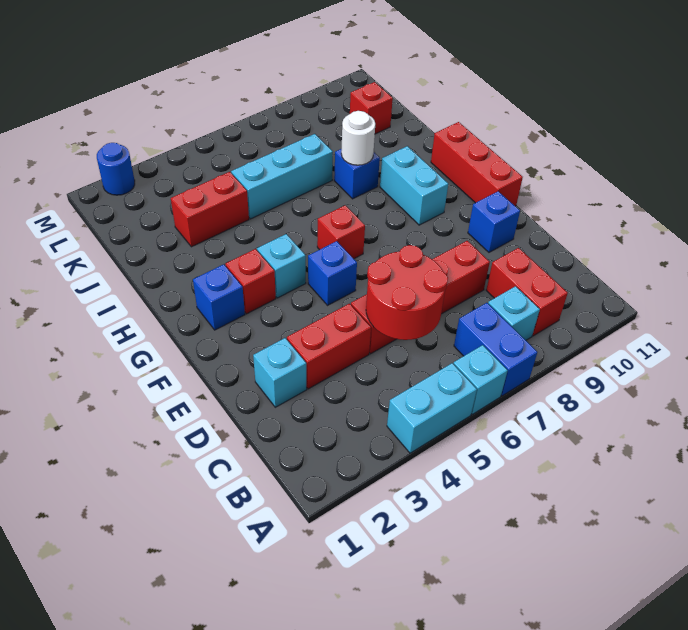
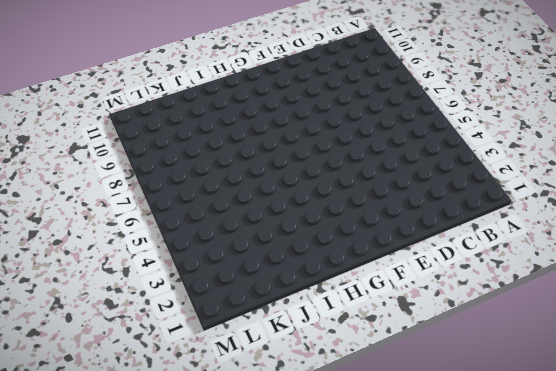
none -> cyan 1x2 brick [387,363,477,453]
none -> cyan 1x1 brick [453,345,508,414]
none -> blue 1x2 brick [454,303,537,396]

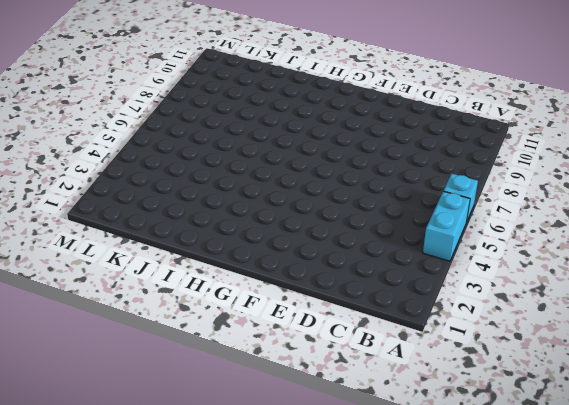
none -> blue 1x2 brick [454,303,537,396]
none -> cyan 1x1 brick [488,286,540,340]
none -> red 1x2 brick [486,248,568,336]

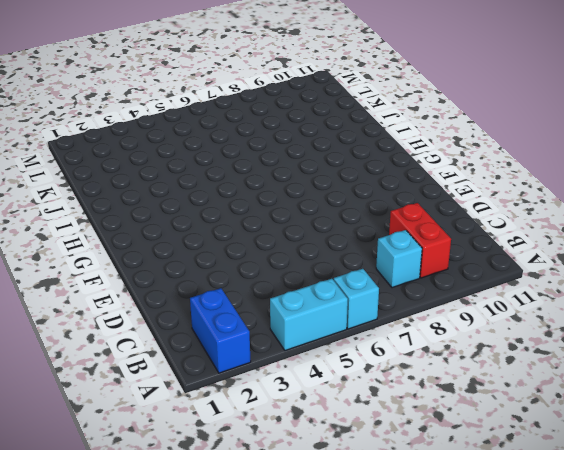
blue 1x2 brick [190,288,251,373] -> blue 1x2 brick moved to [454,303,537,396]
none -> cyan 1x1 brick [253,338,307,407]
none -> red 1x2 brick [287,304,371,389]
none -> red 1x4 brick [351,241,490,354]

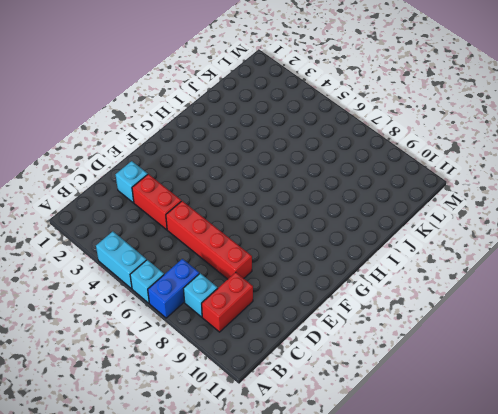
none -> blue 1x1 brick [468,191,520,252]
none -> blue 1x1 brick [308,241,357,305]
none -> red 1x3 brick [431,122,523,206]

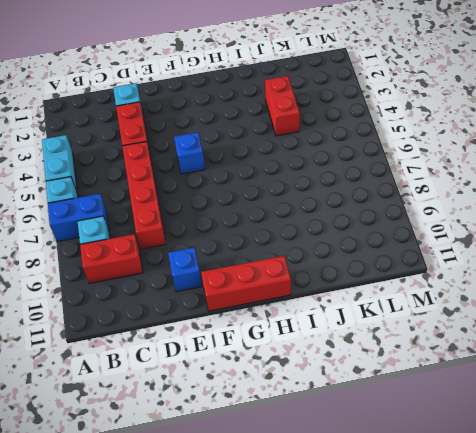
none -> blue 1x1 brick [193,264,245,330]
none -> red 1x1 brick [225,249,276,314]
none -> cyan 1x1 brick [257,234,306,298]

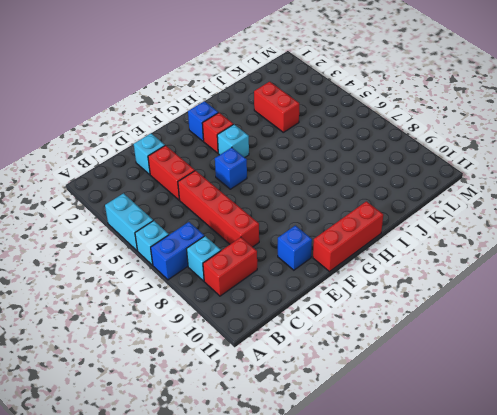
none -> red 1x1 brick [317,205,365,259]
none -> cyan 1x2 brick [380,146,448,225]
none -> blue 1x1 brick [334,149,380,199]

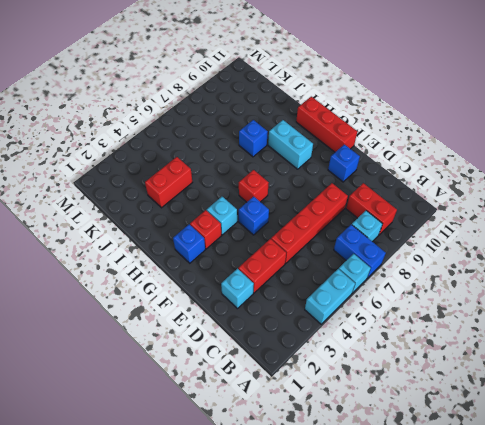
none -> cyan 1x3 brick [231,134,333,219]
none -> red 1x1 brick [350,82,393,134]
none -> blue 1x1 round brick [97,143,135,195]

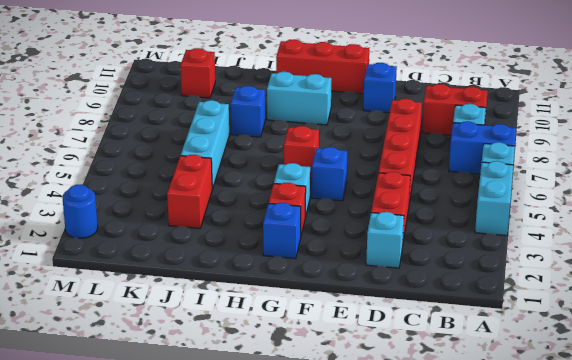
none -> red 2x2 round brick [366,245,448,340]
none -> white 1x1 round brick [341,111,375,165]

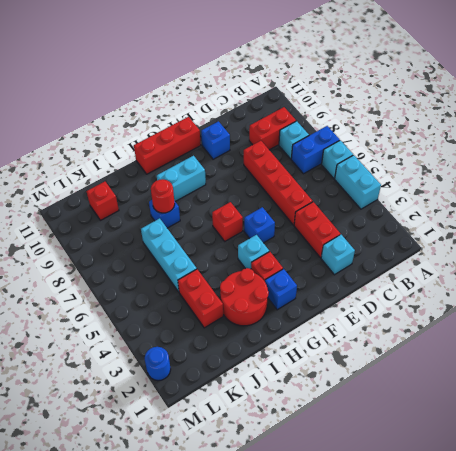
red 2x2 round brick [220,268,269,326] -> red 2x2 round brick moved to [366,245,448,340]
red 1x1 round brick [151,179,175,213] -> white 1x1 round brick [341,111,375,165]

